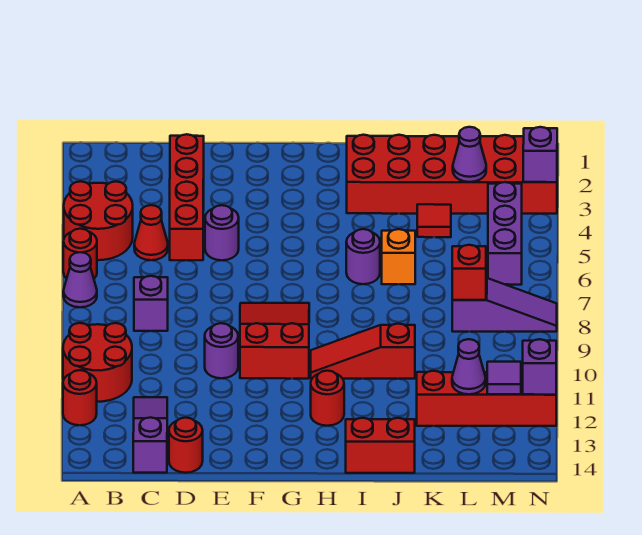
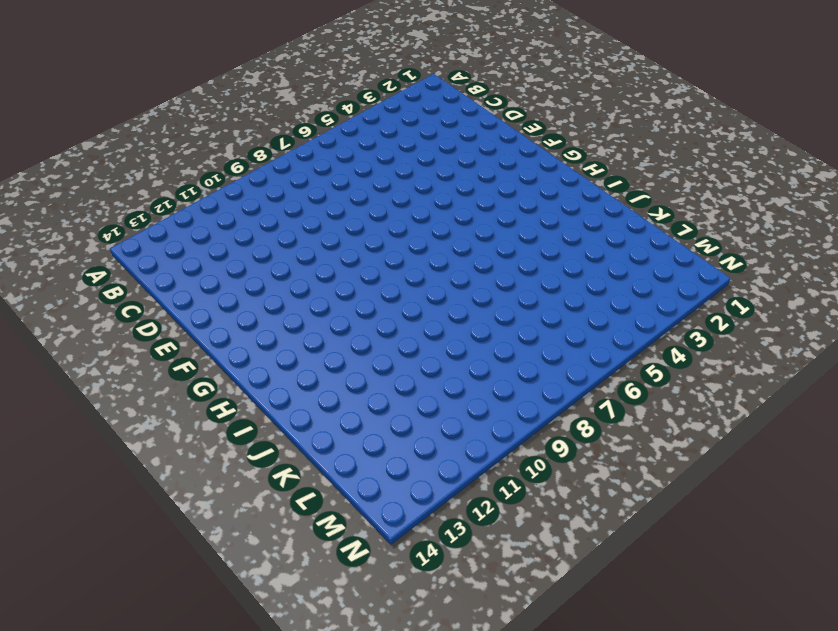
none -> red 2x2 round brick [64,181,133,260]
none -> red 1x1 round brick [63,229,97,279]
none -> purple 1x1 cone [63,252,97,307]

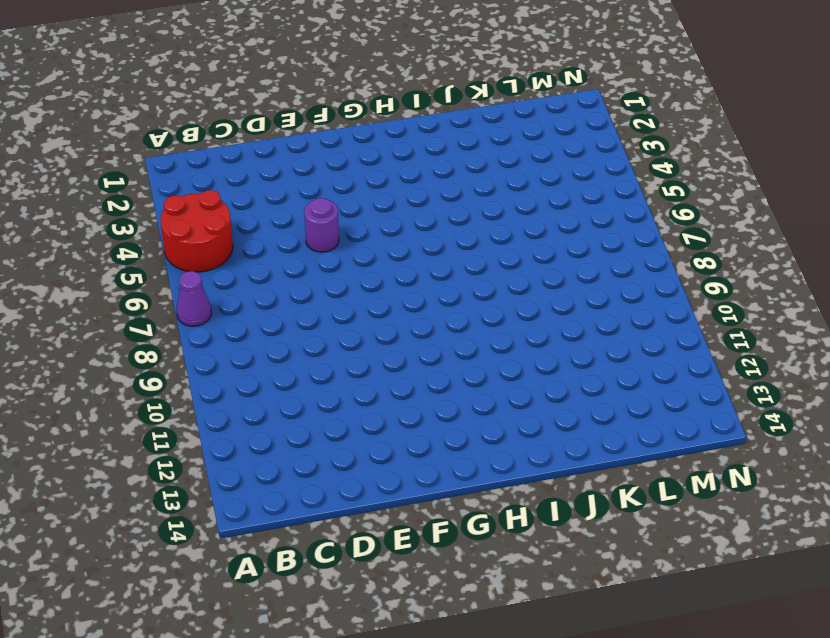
none -> red 1x1 round brick [63,229,97,279]
none -> red 2x2 round brick [63,323,132,402]
none -> red 1x1 round brick [63,370,97,425]

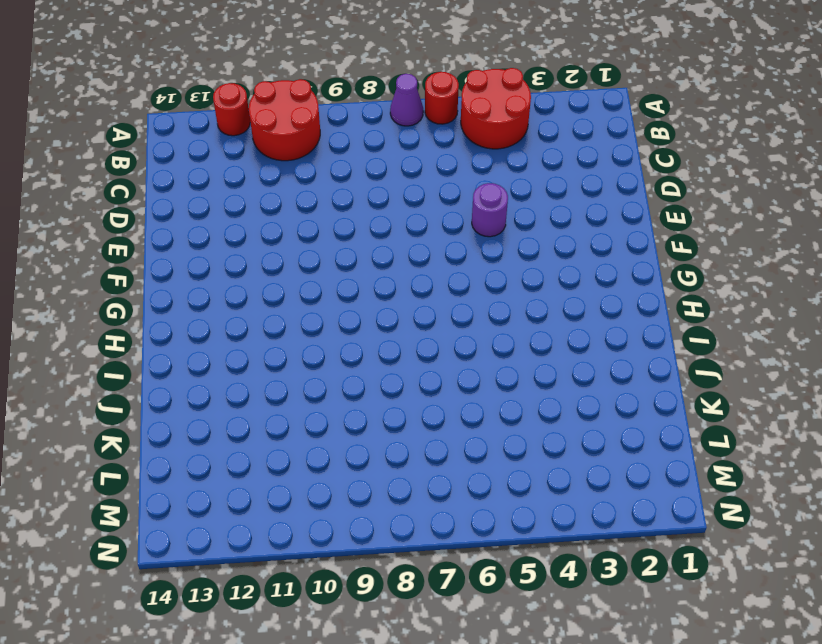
none -> red 1x1 cone [134,205,168,260]
none -> purple 1x1 brick [134,276,168,331]
none -> purple 1x3 slope [133,397,167,473]

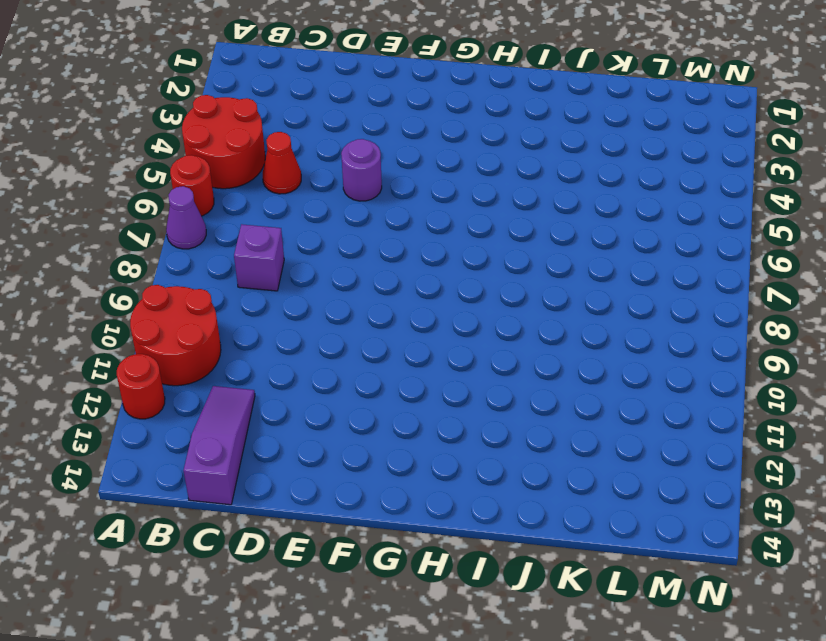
none -> red 1x4 brick [170,134,204,260]
none -> red 1x1 round brick [169,418,203,473]
none -> purple 1x1 round brick [205,323,238,378]

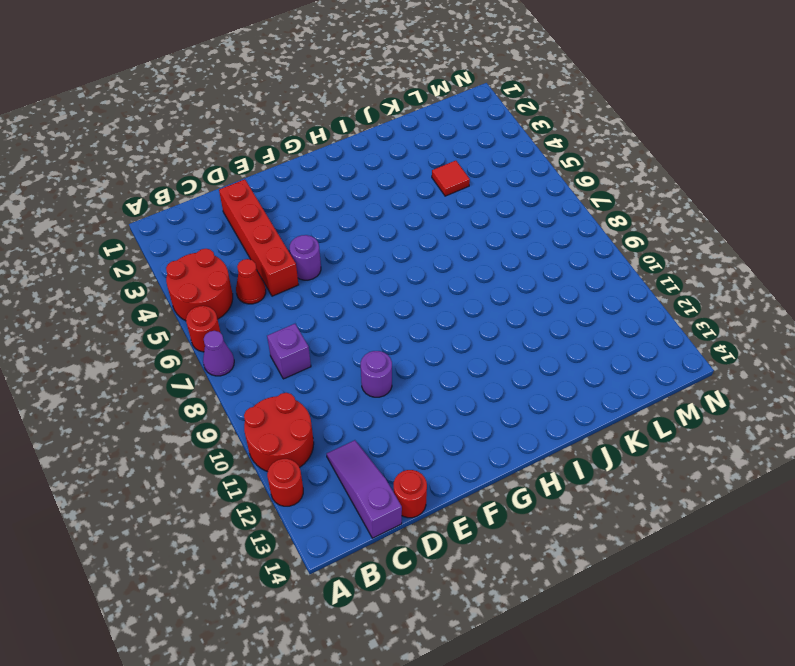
none -> red 2x3 slope [240,303,309,379]
none -> red 1x3 slope [311,324,415,379]
none -> red 1x1 round brick [311,371,344,426]

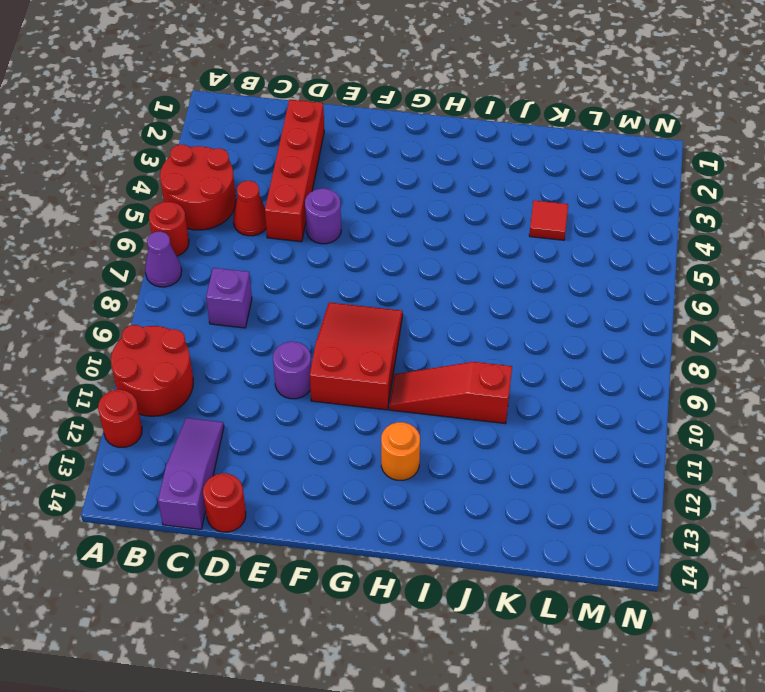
orange 1x1 round brick [381,422,420,480] -> red 1x1 round brick [311,371,344,426]
none -> red 2x6 brick [347,135,557,214]
none -> purple 1x1 round brick [346,229,380,284]
none -> red 1x2 brick [346,418,415,473]

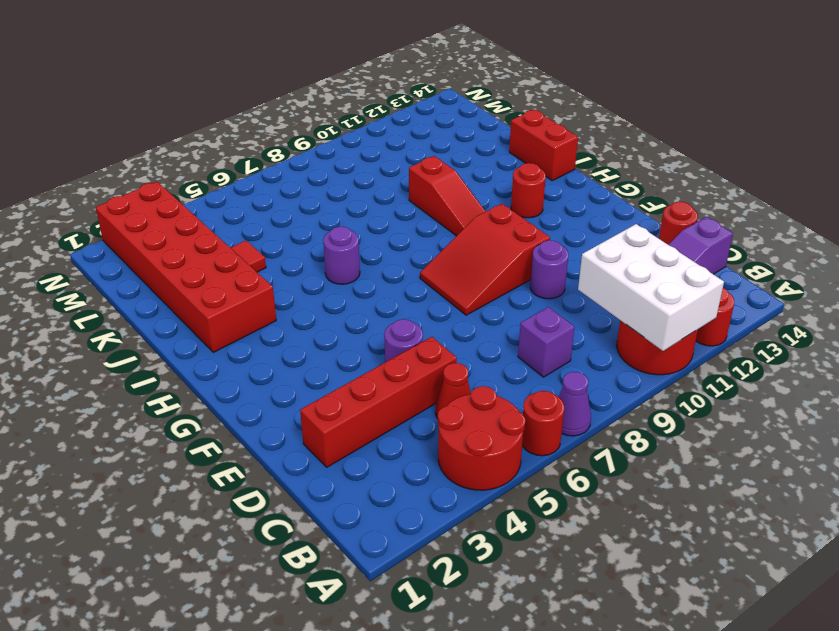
white 2x3 brick [578,224,724,351] -> none
none -> orange 1x1 brick [382,229,415,284]
none -> red 1x4 brick [417,371,556,426]
none -> purple 1x3 slope [452,278,557,332]

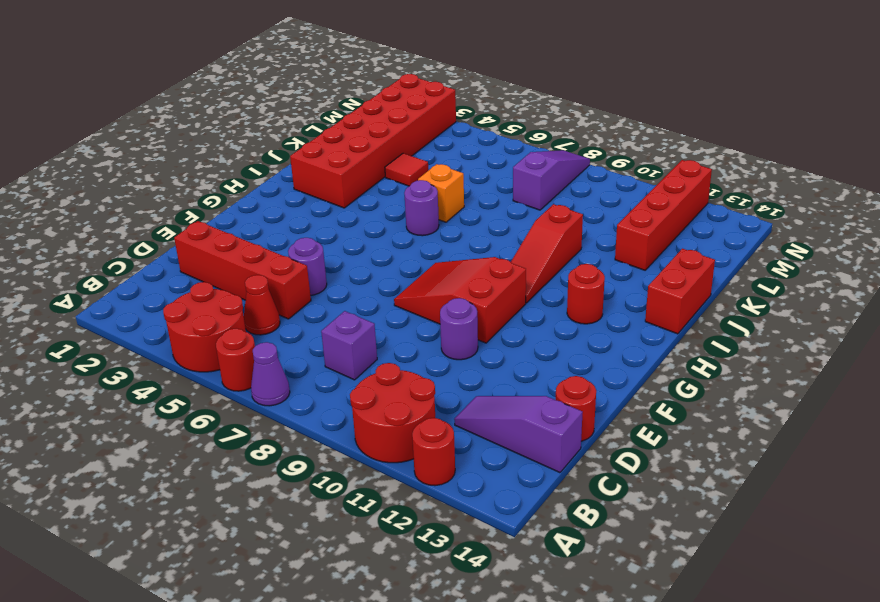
none -> purple 1x3 brick [488,182,522,285]
none -> purple 1x1 cone [453,127,486,182]
none -> red 1x1 brick [452,245,486,300]

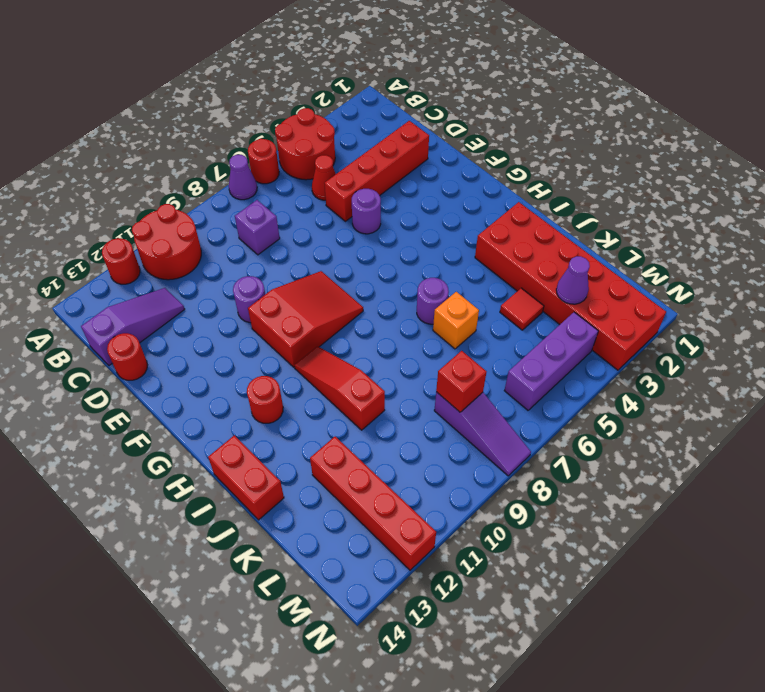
none -> purple 1x1 cone [452,339,486,394]
none -> purple 1x1 tile [487,362,521,394]
none -> purple 1x1 brick [523,127,557,182]

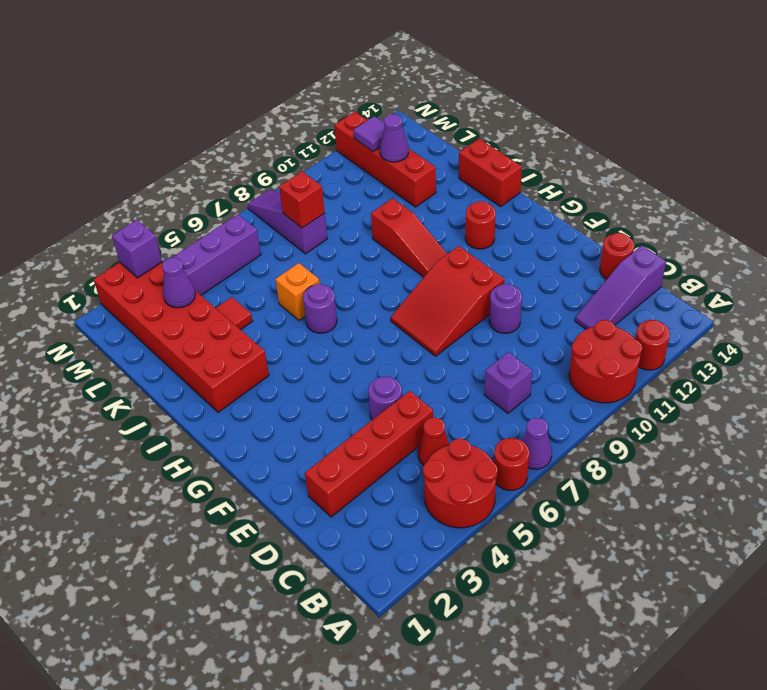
none -> purple 1x1 brick [523,339,556,395]

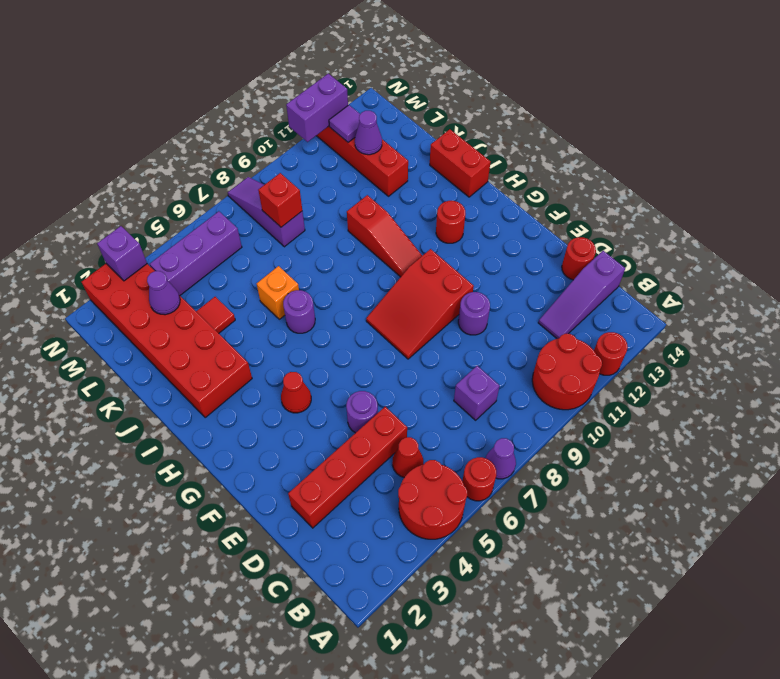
red 1x1 cone [281,372,311,413] -> none
purple 1x2 brick [286,74,348,142] -> purple 1x1 brick [523,339,556,395]

